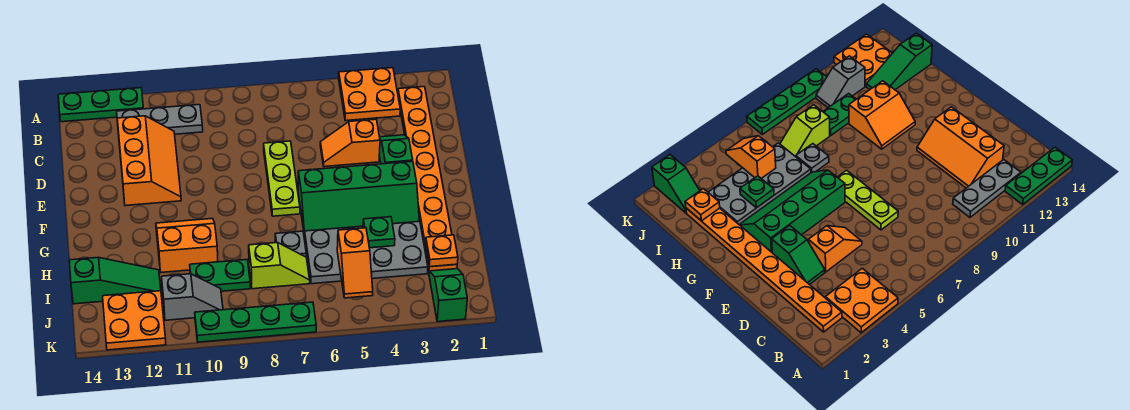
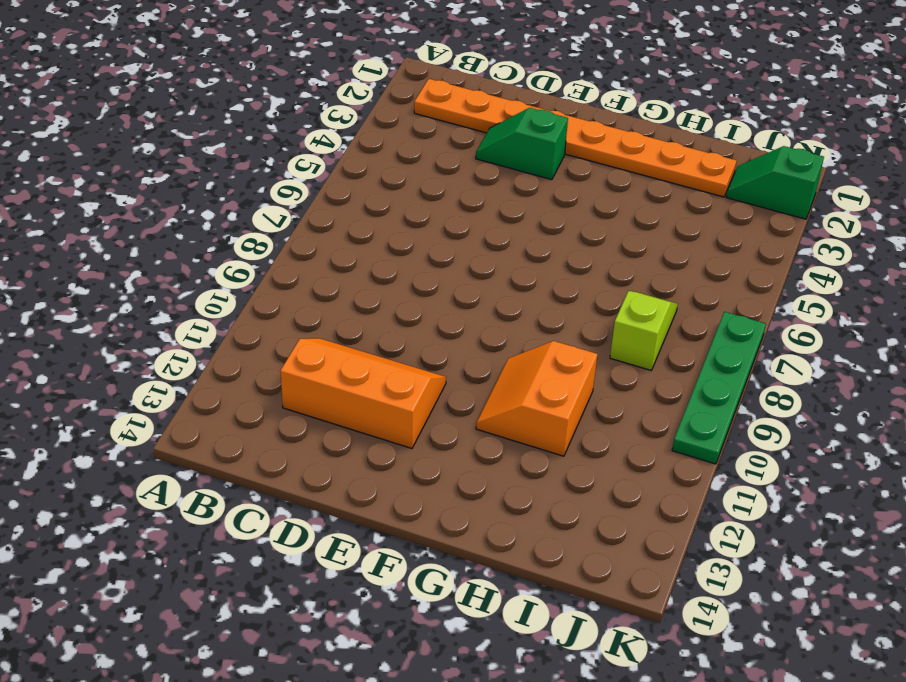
none -> orange 2x2 plate [339,68,400,121]
none -> green 1x3 plate [58,88,143,122]
none -> grey 1x3 plate [117,105,203,134]

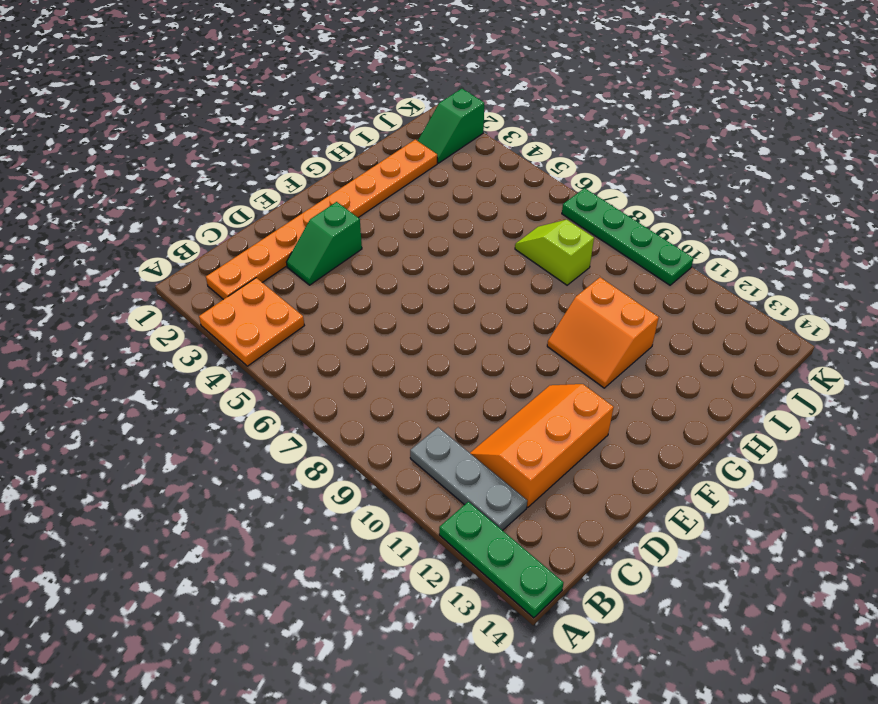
none -> orange 1x2 slope [320,119,380,167]
none -> lime 1x3 plate [264,141,300,216]
none -> green 2x4 slope [298,161,419,237]

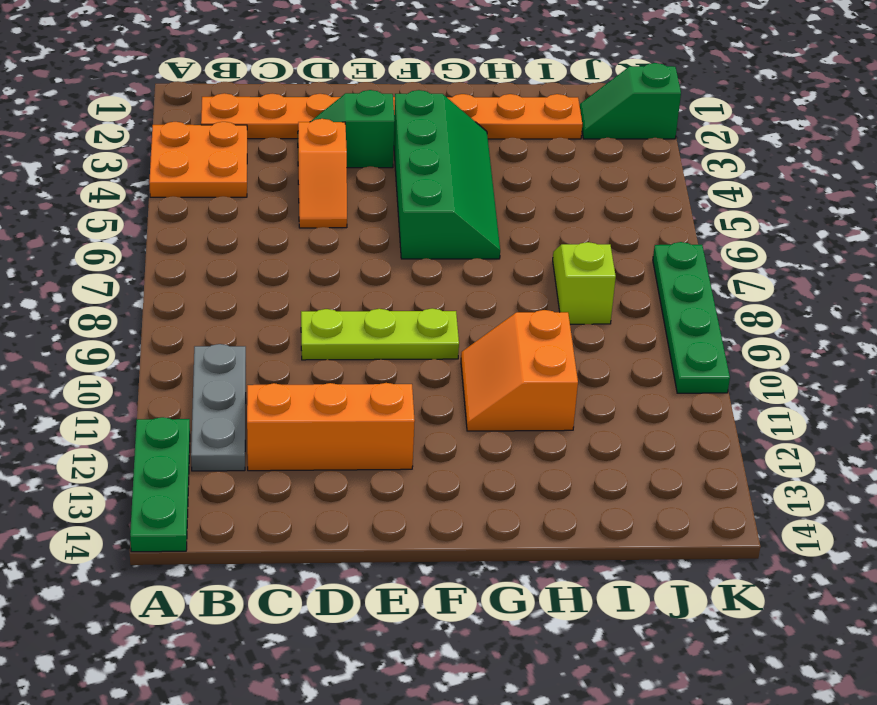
lime 1x3 plate [301,308,459,360] -> lime 1x3 plate moved to [264,141,300,216]
none -> grey 2x4 plate [305,221,428,284]
none -> grey 1x1 plate [275,231,306,257]
none -> green 1x2 plate [190,260,250,291]

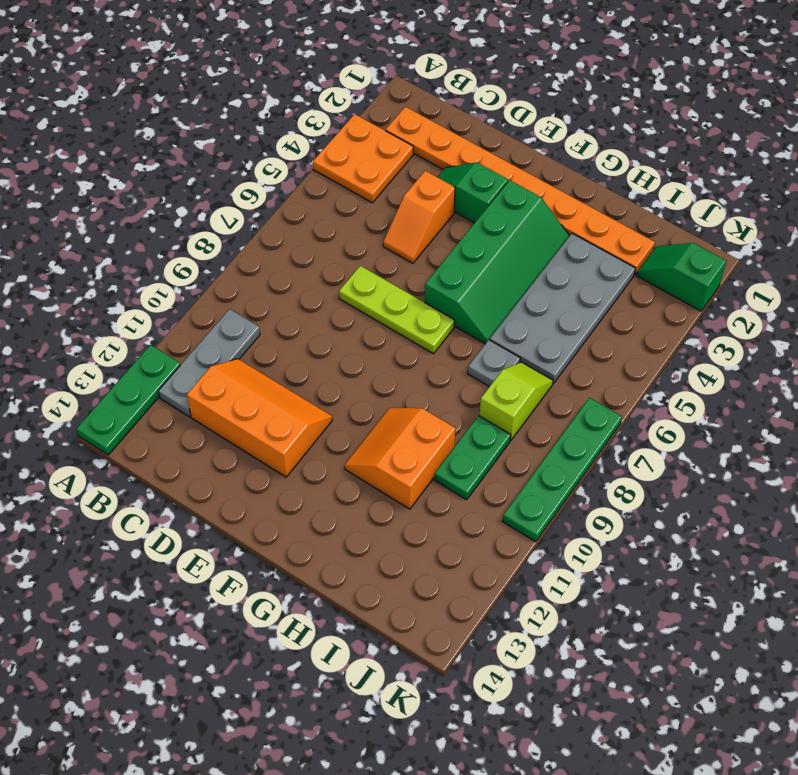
none -> green 1x3 slope [69,257,161,304]
none -> grey 1x2 slope [162,274,223,320]
none -> orange 2x2 plate [103,291,166,350]

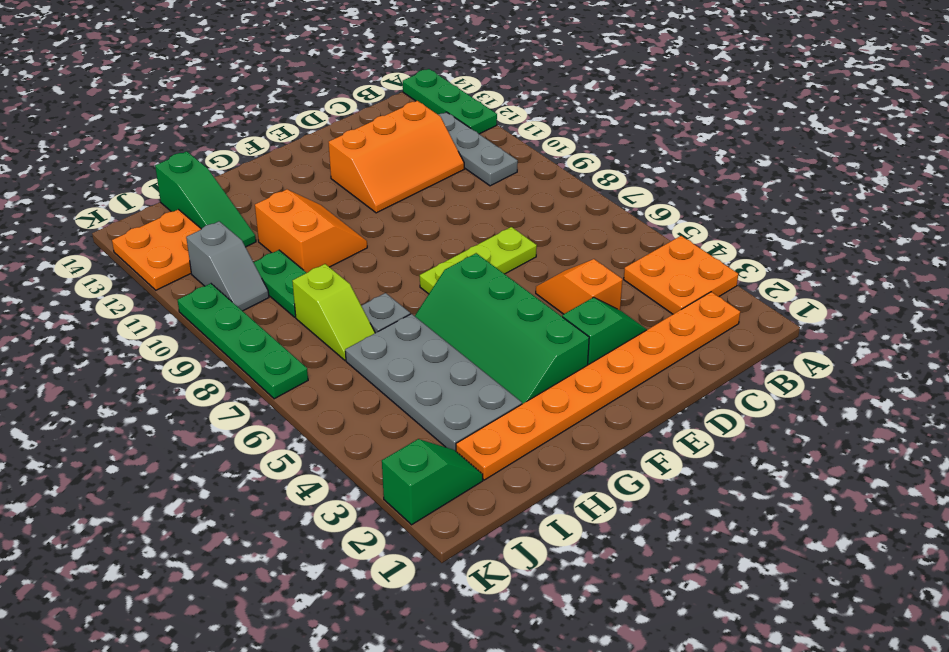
none -> green 1x1 plate [363,217,395,248]
none -> orange 1x1 plate [425,235,458,267]
none -> orange 1x2 slope [337,228,373,298]

